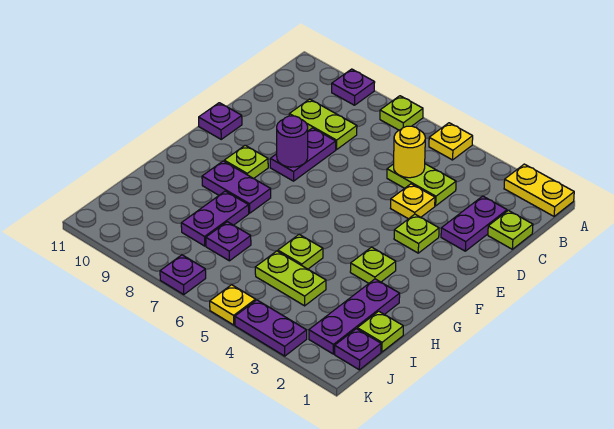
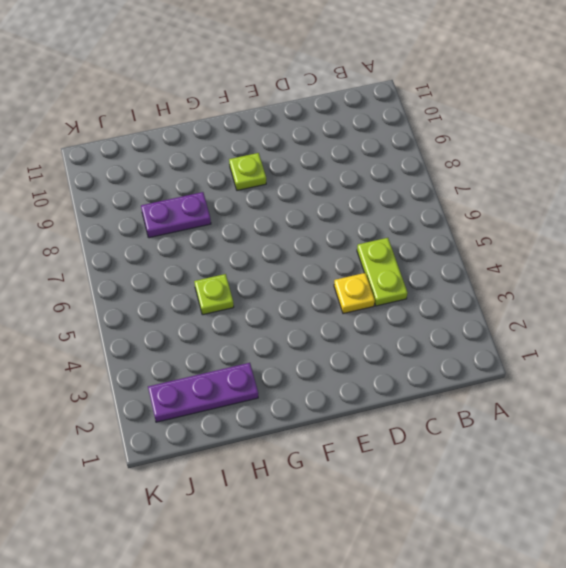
none -> yellow 1x2 plate [504,164,574,216]
none -> yellow 1x1 plate [429,123,473,160]
none -> lime 1x1 plate [380,96,423,130]

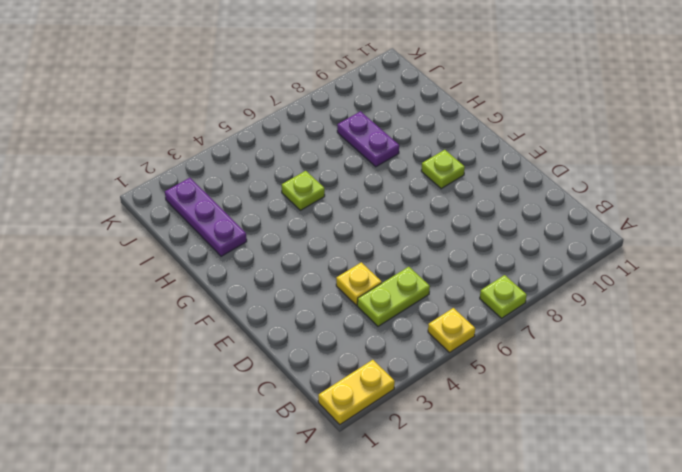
none -> purple 1x1 plate [332,69,375,105]
none -> lime 1x1 plate [488,210,533,249]
none -> purple 1x2 plate [441,196,507,251]

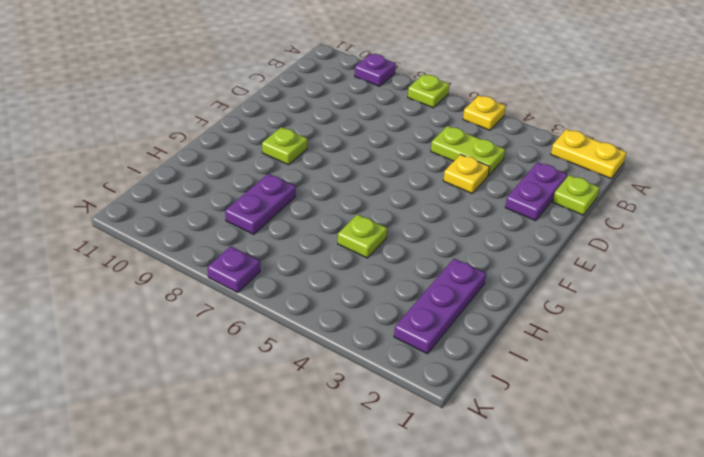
none -> lime 1x2 plate [289,99,357,150]
none -> purple 1x2 plate [270,128,336,181]
none -> lime 1x1 plate [394,214,439,253]

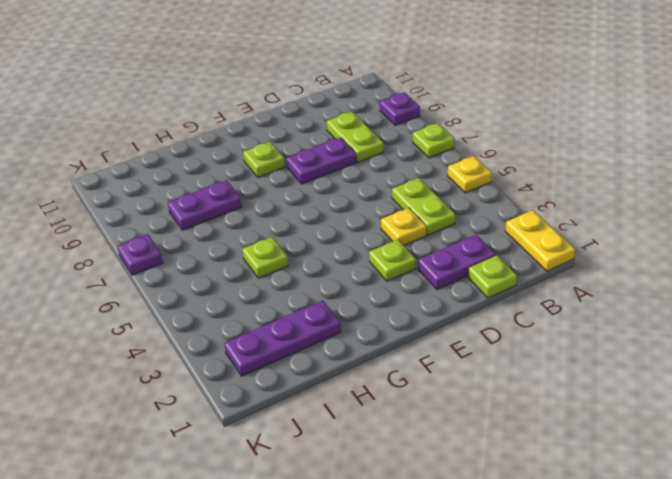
none -> purple 1x1 plate [199,103,242,139]
none -> lime 1x1 plate [350,247,396,283]
none -> purple 1x2 plate [202,161,271,213]

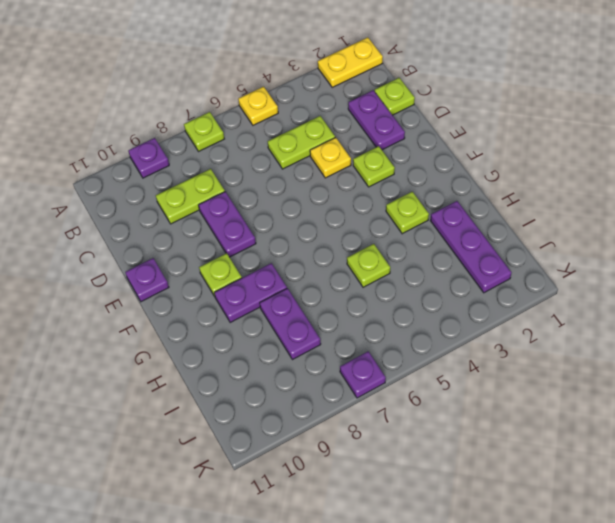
none -> lime 1x1 plate [357,311,403,352]
none -> lime 1x2 plate [255,251,326,306]
none -> purple 1x1 plate [206,222,251,261]

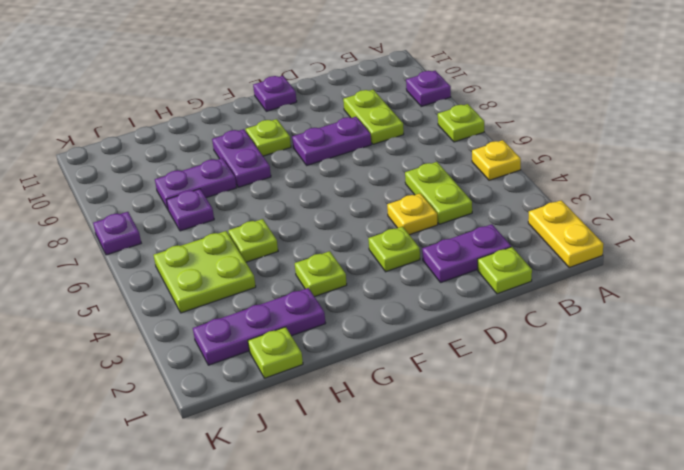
lime 2x2 plate [154,231,256,313] -> lime 1x2 plate [255,251,326,306]
none -> purple 1x1 plate [335,329,381,370]
none -> purple 1x2 plate [235,300,307,356]
none -> yellow 1x1 plate [210,285,256,325]

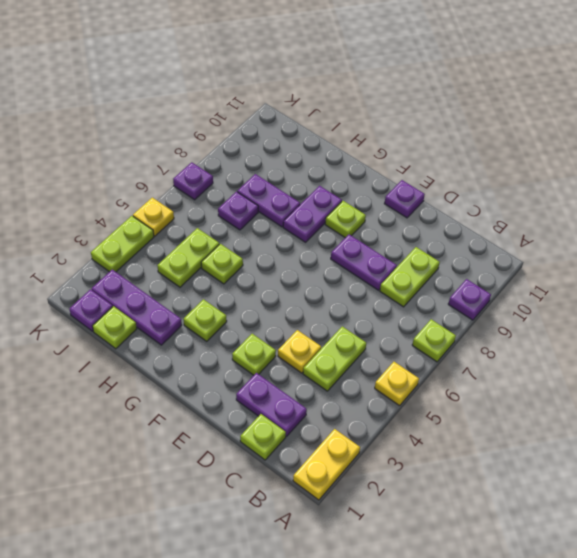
lime 1x2 plate [91,216,154,272] -> purple 1x2 plate [235,300,307,356]
none -> yellow 1x1 round brick [394,126,425,178]
none -> purple 1x1 round brick [277,116,308,167]

